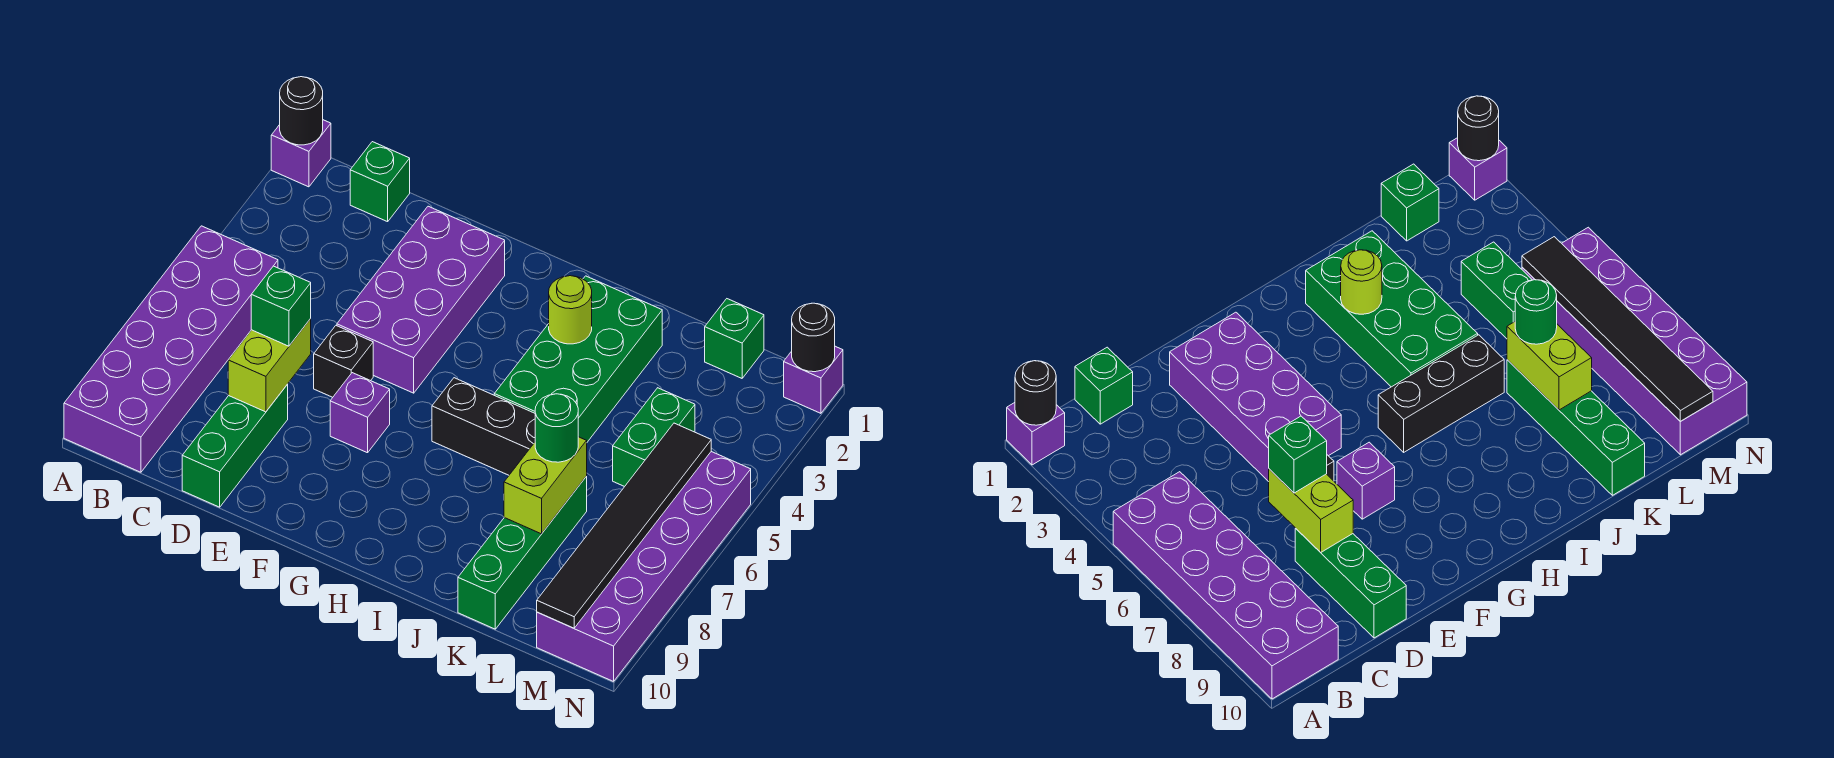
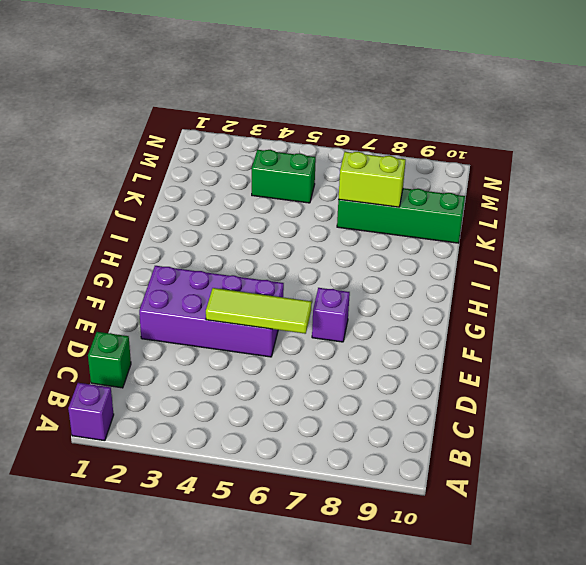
lime 1x3 tile [206,288,312,334] -> none
none -> purple 2x6 brick [64,226,278,472]
none -> green 1x3 brick [182,384,288,507]
none -> black 1x1 brick [314,326,373,397]

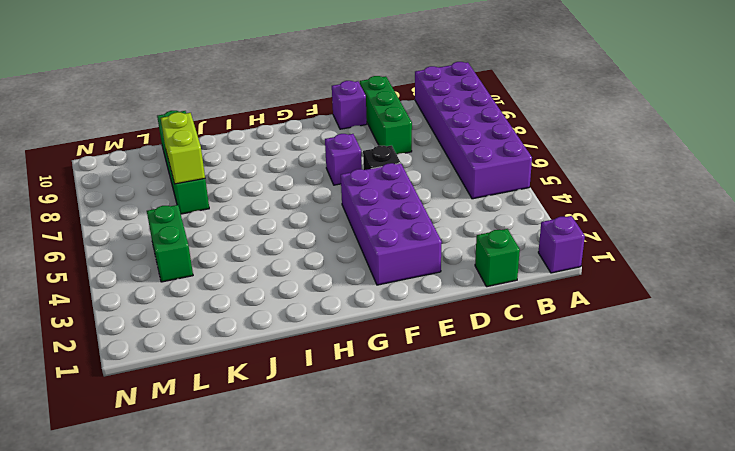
purple 1x1 brick [332,81,367,129] -> purple 1x1 brick moved to [784,346,843,413]
none -> black 1x3 brick [432,378,535,475]
none -> green 2x4 brick [494,276,662,442]
none -> green 1x1 brick [705,299,764,378]

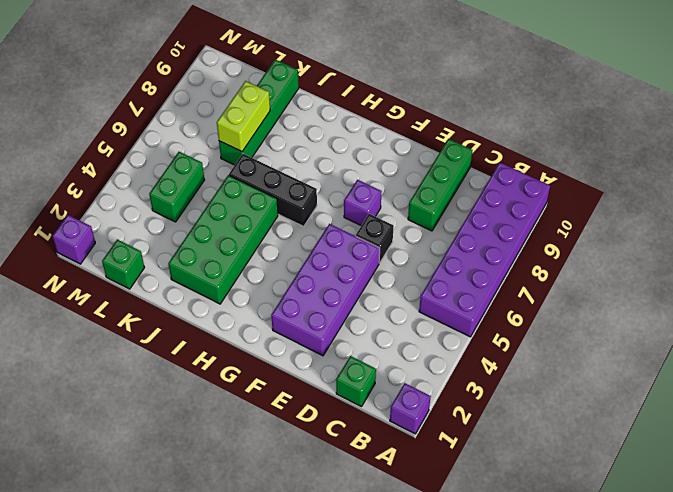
none -> purple 2x6 brick [537,452,751,681]
none -> black 1x1 round brick [280,77,323,145]
none -> lime 1x2 brick [228,319,311,412]

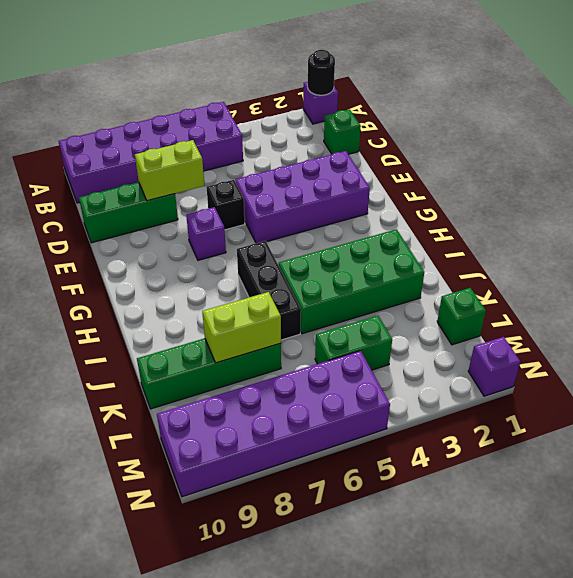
none -> lime 1x1 round brick [549,276,592,344]
none -> black 1x6 tile [537,423,711,628]
none -> black 1x1 round brick [792,303,835,372]

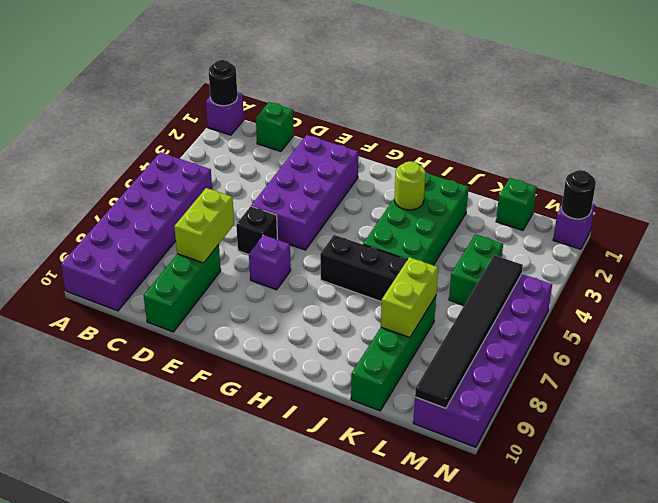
none -> green 1x1 brick [251,266,311,346]
none -> green 1x1 round brick [535,394,578,462]

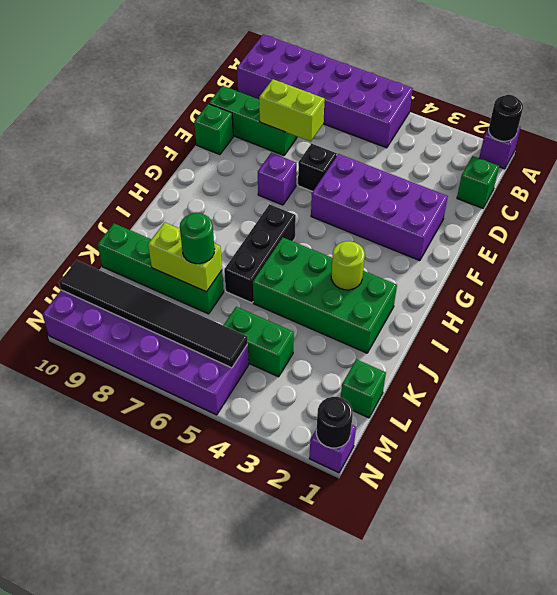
green 1x1 brick [194,104,233,155] -> green 1x1 brick moved to [251,266,311,346]

